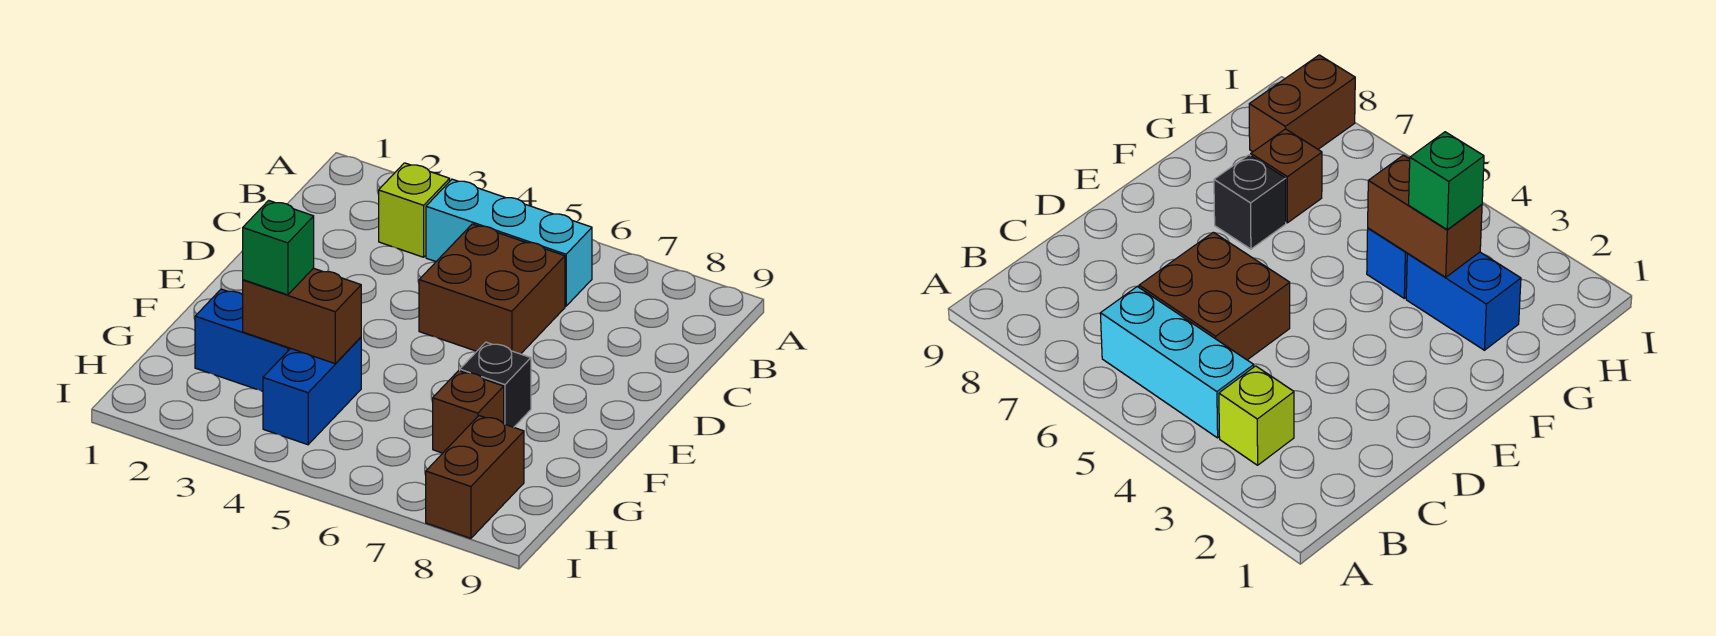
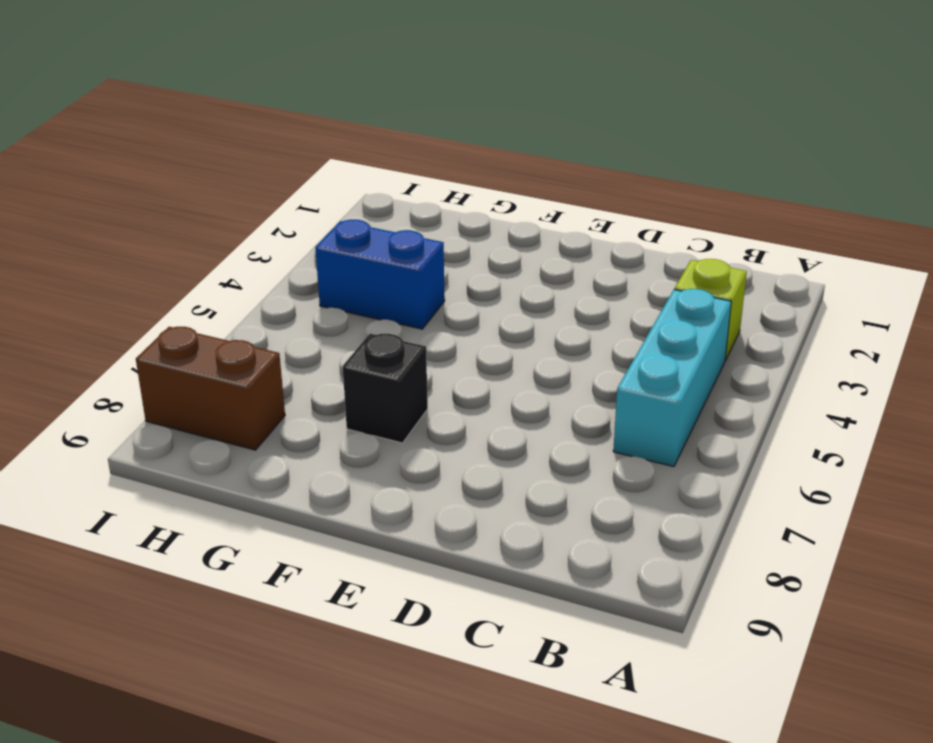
none -> brown 2x2 brick [419,224,565,354]
none -> blue 1x2 brick [195,289,290,391]

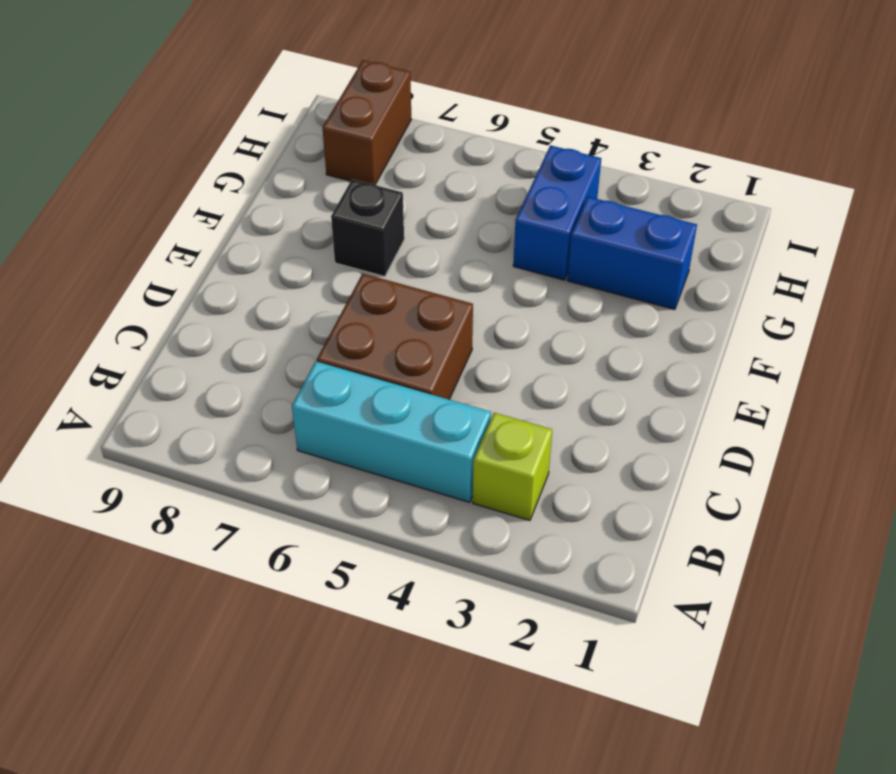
none -> brown 1x1 brick [433,371,504,453]
none -> brown 1x2 brick [243,268,361,364]

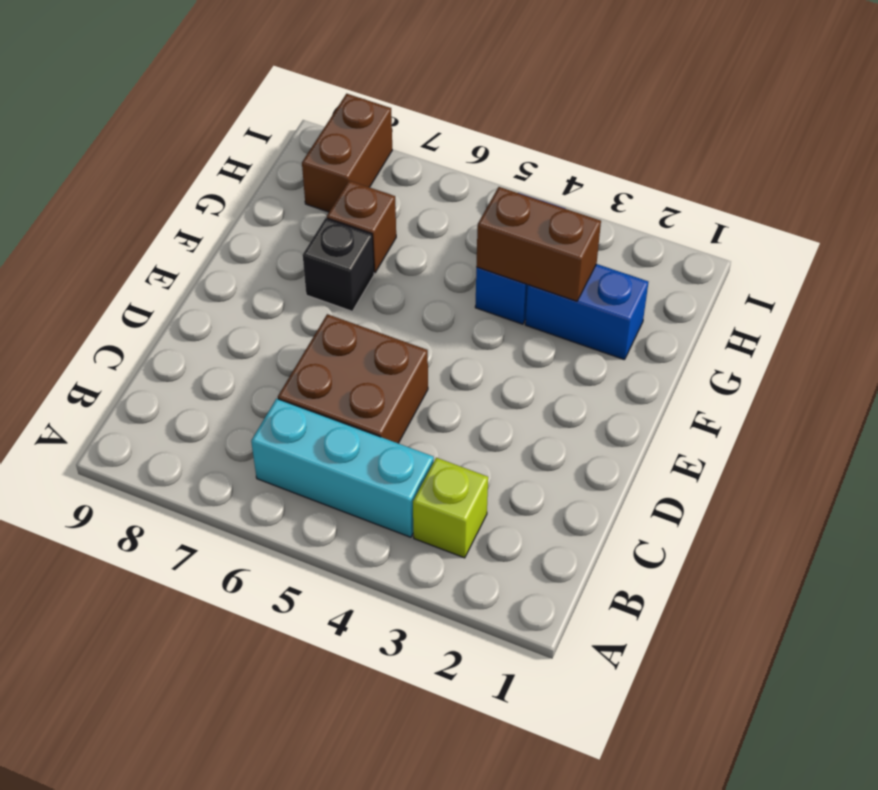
none -> green 1x1 brick [243,200,314,295]

